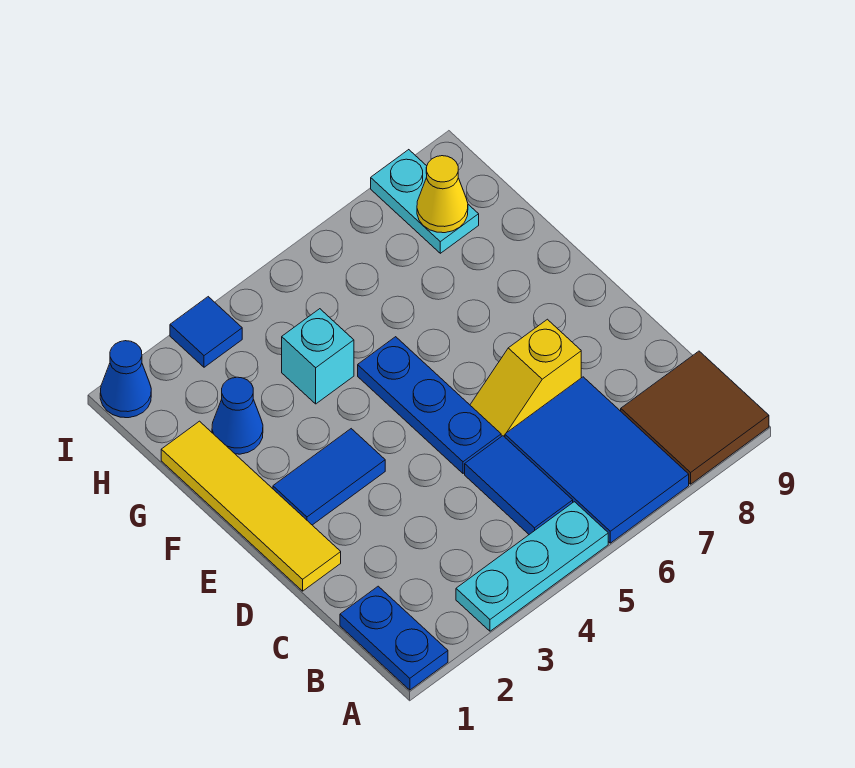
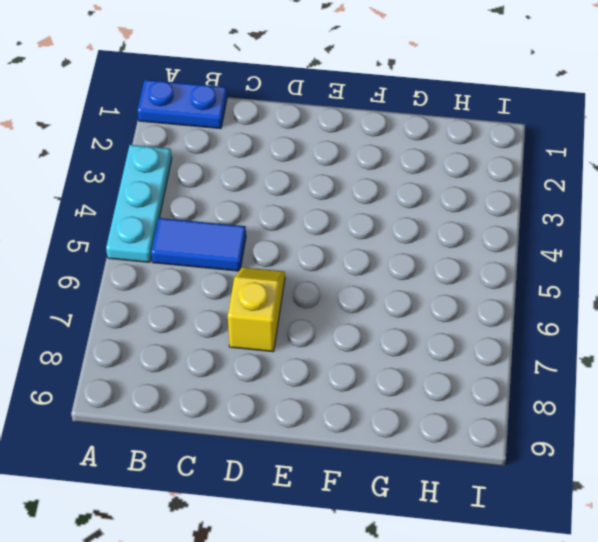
none -> blue 2x3 tile [505,377,689,543]
none -> brown 2x2 tile [621,351,769,484]
none -> yellow 1x4 tile [161,421,341,591]

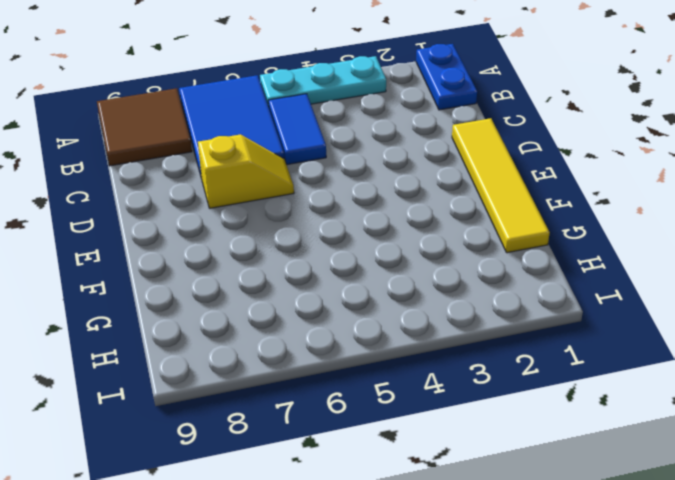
none -> blue 1x3 plate [358,337,501,473]
none -> blue 1x2 tile [273,429,385,525]
none -> blue 1x1 cone [212,377,263,454]

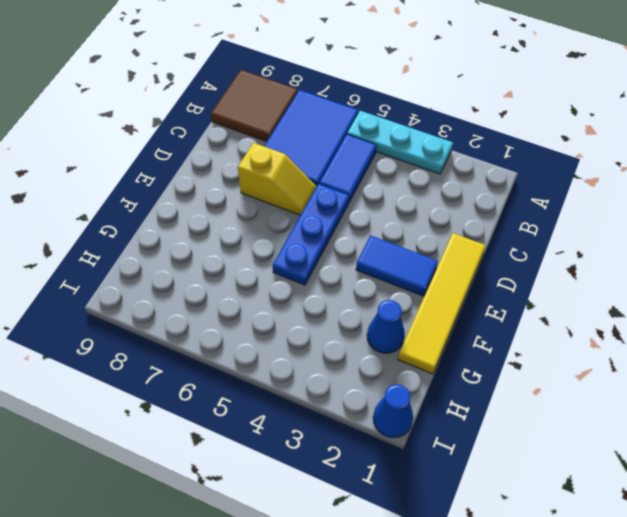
none -> blue 1x2 plate [340,586,448,690]
none -> cyan 1x1 brick [282,309,354,404]
none -> cyan 1x2 plate [371,150,479,253]

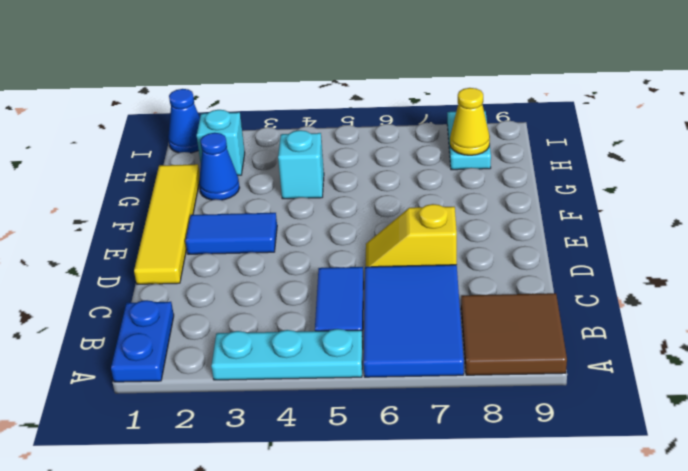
cyan 1x1 brick [197,110,245,175] -> none
none -> blue 1x3 plate [358,337,501,473]
none -> blue 1x1 tile [170,297,242,367]

